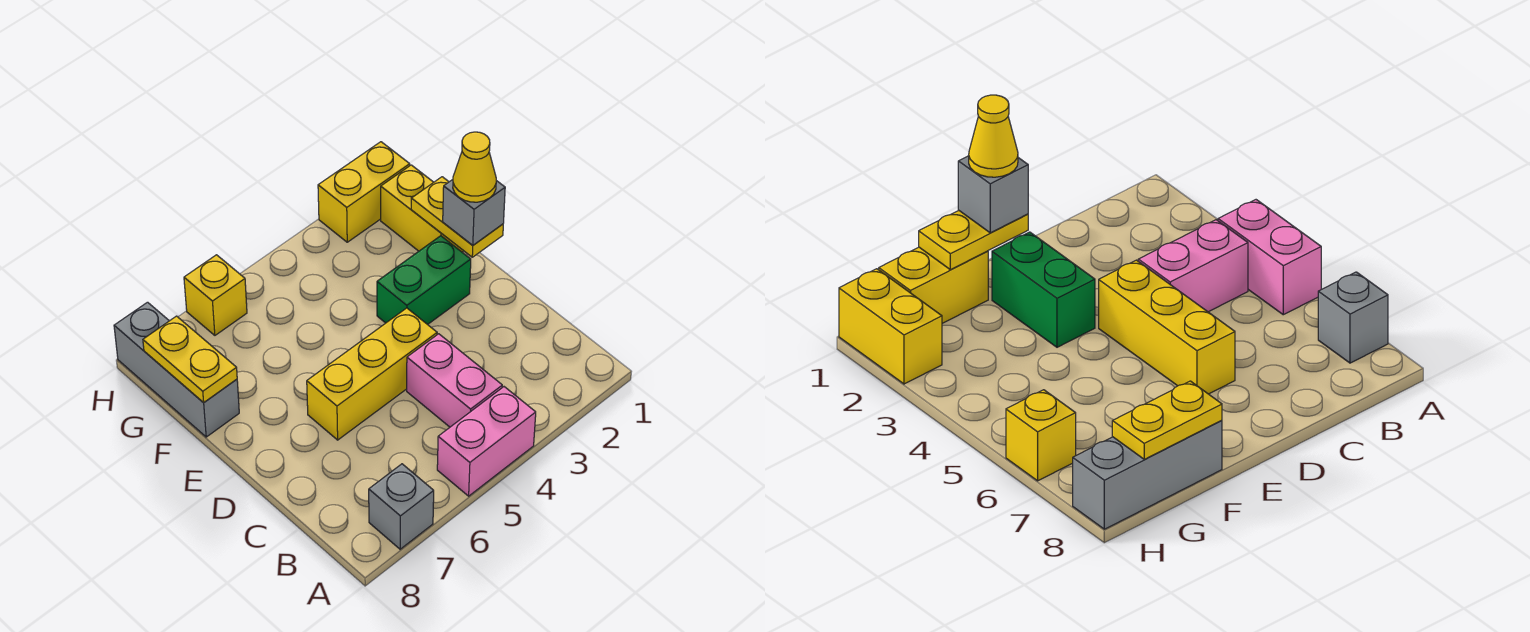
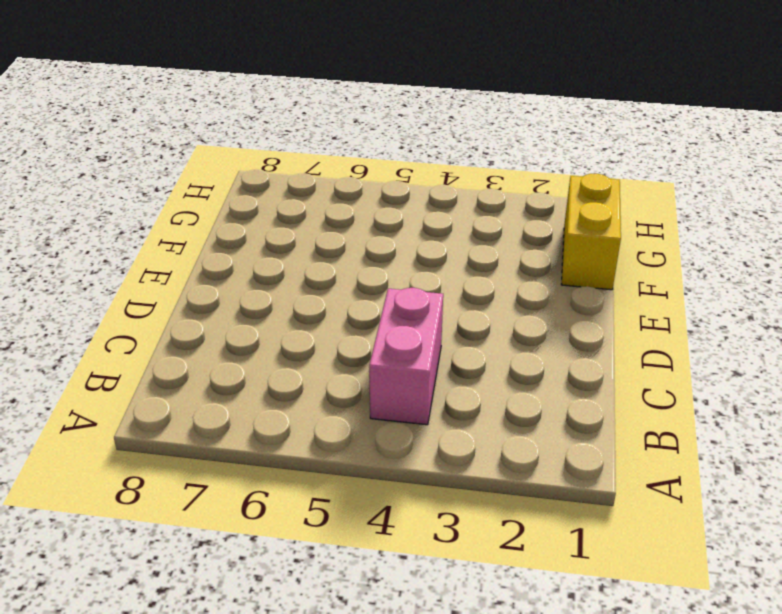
none -> pink 1x2 brick [437,387,536,496]
none -> grey 1x1 brick [369,464,434,549]
none -> yellow 1x3 brick [307,308,437,440]

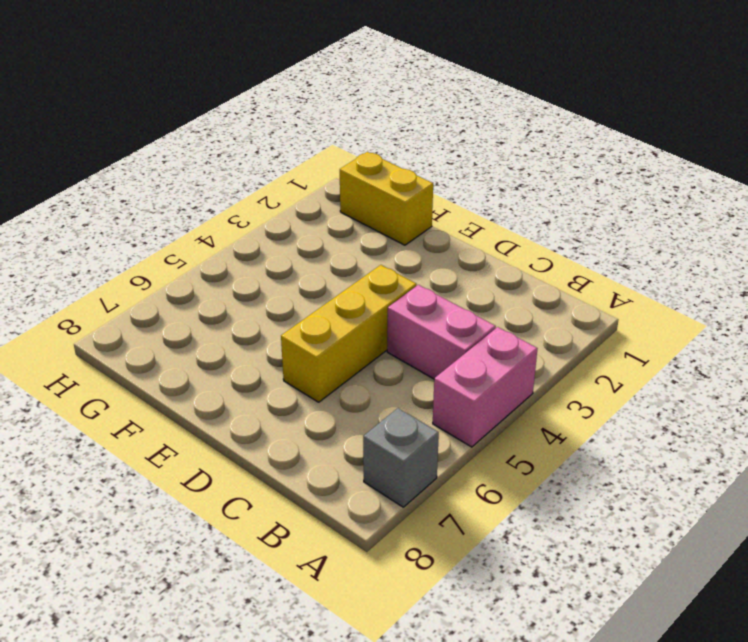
none -> green 1x2 brick [377,236,471,325]
none -> grey 1x3 brick [114,302,239,437]
none -> yellow 1x2 brick [318,142,410,242]

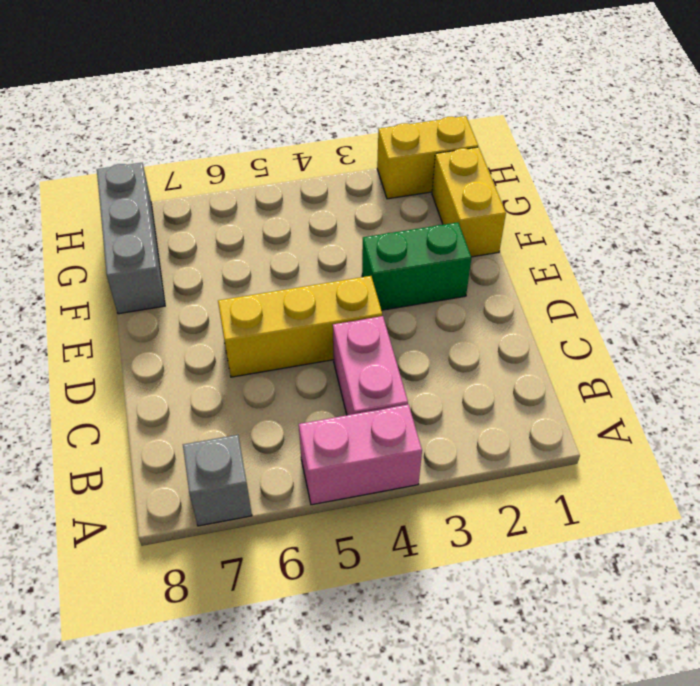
none -> yellow 1x1 brick [184,255,247,335]
none -> yellow 1x2 plate [411,177,503,257]
none -> yellow 1x2 plate [143,316,237,403]

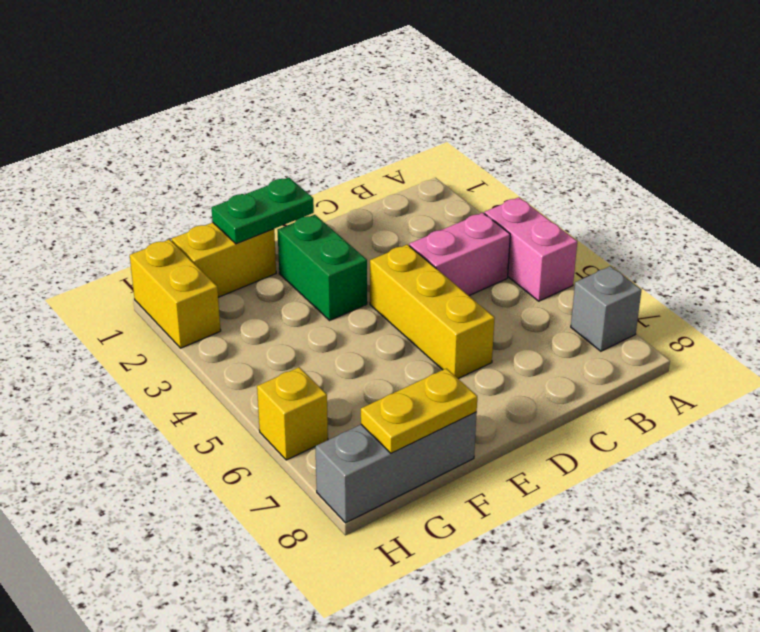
green 1x2 plate [212,178,314,244] -> yellow 1x2 plate [411,177,503,257]
none -> grey 1x1 brick [443,180,505,245]
none -> yellow 1x1 cone [453,132,496,202]

